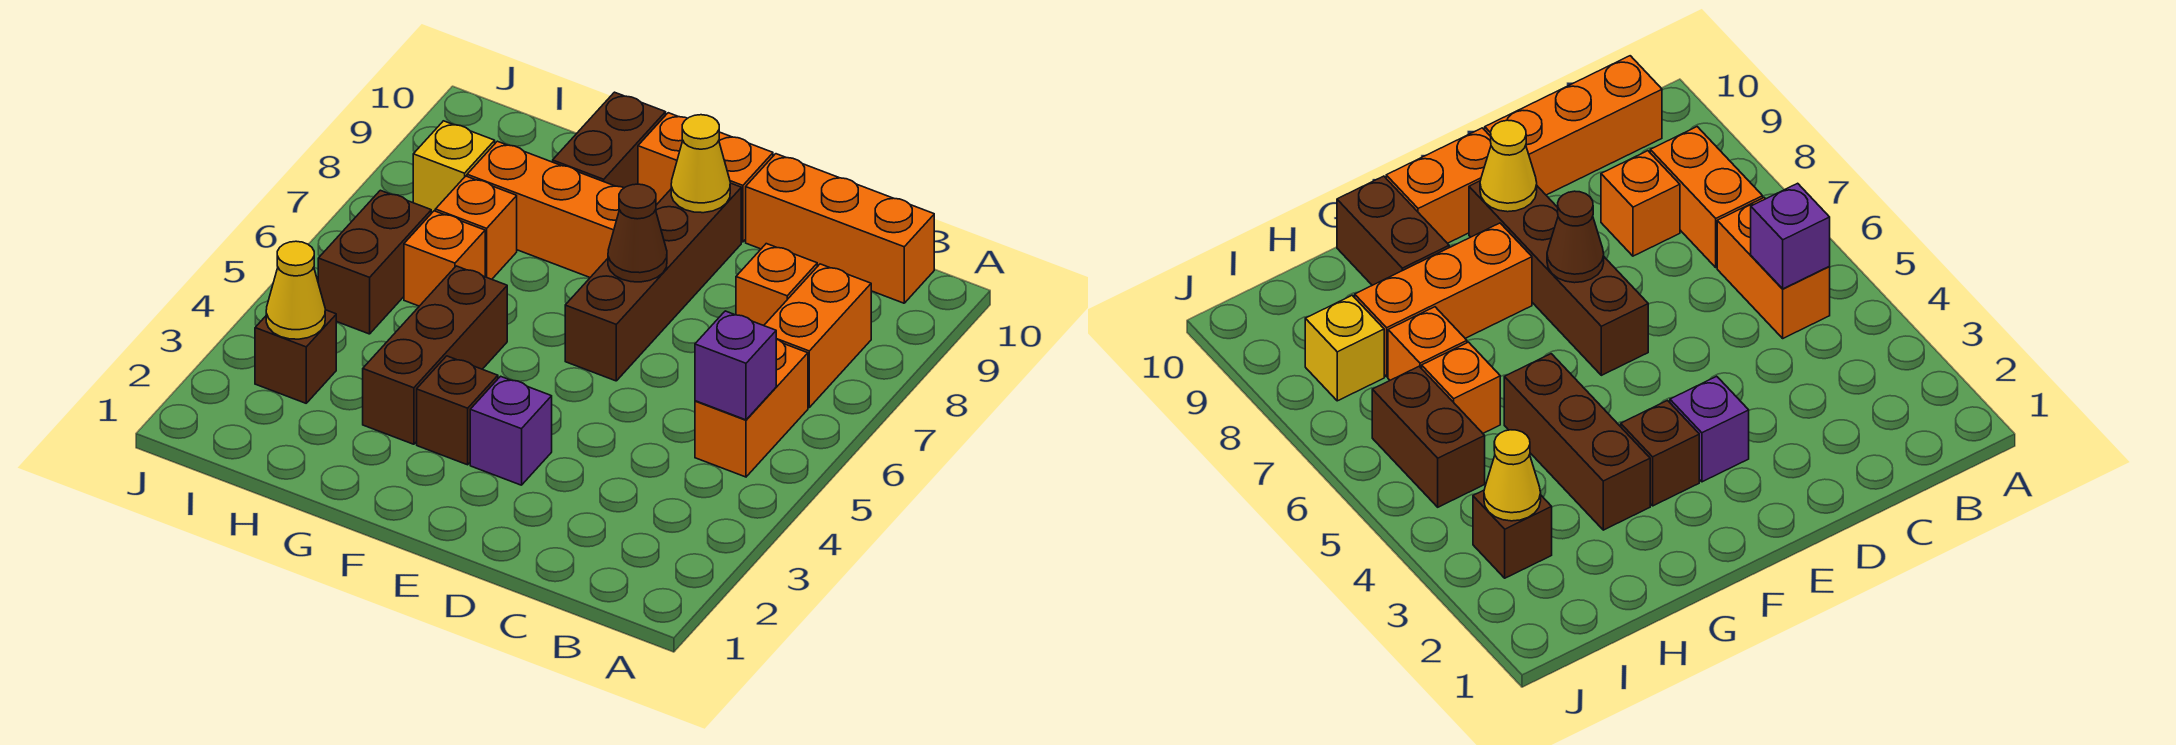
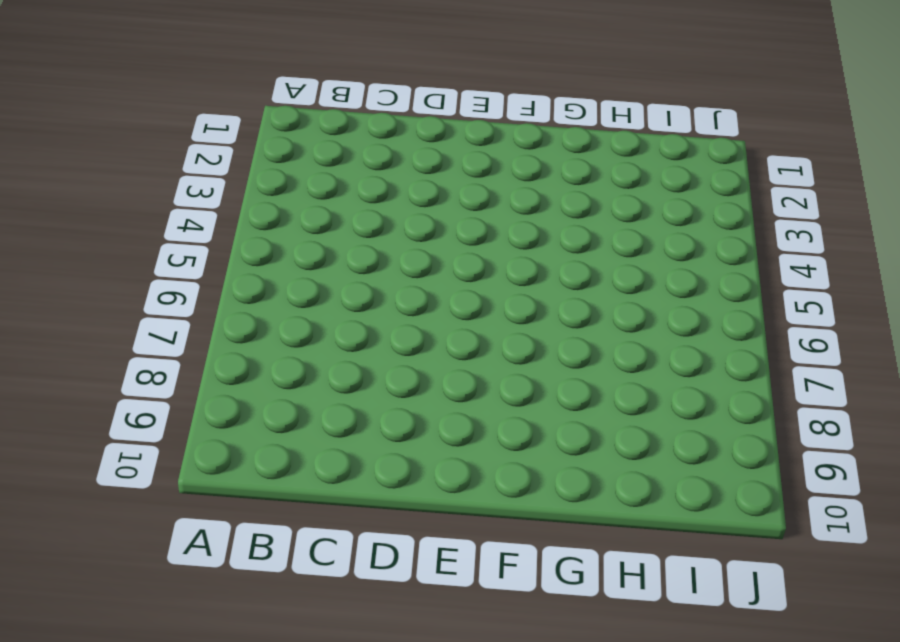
none -> orange 1x2 brick [695,339,808,477]
none -> orange 1x2 brick [764,264,871,407]
none -> orange 1x3 brick [746,154,934,303]

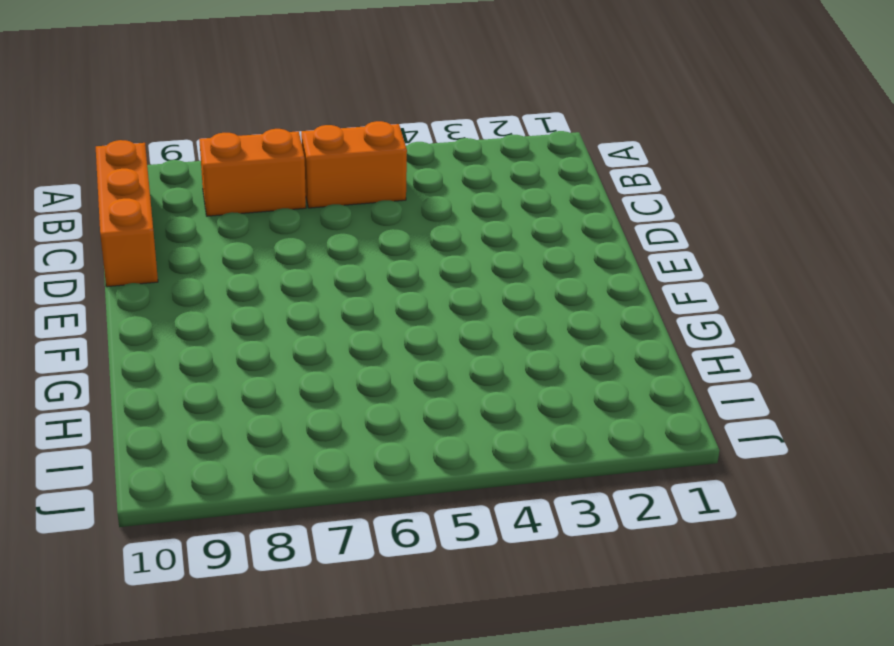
none -> orange 1x1 brick [736,244,817,326]
none -> purple 1x1 brick [470,376,552,485]
none -> brown 1x4 brick [565,183,741,381]

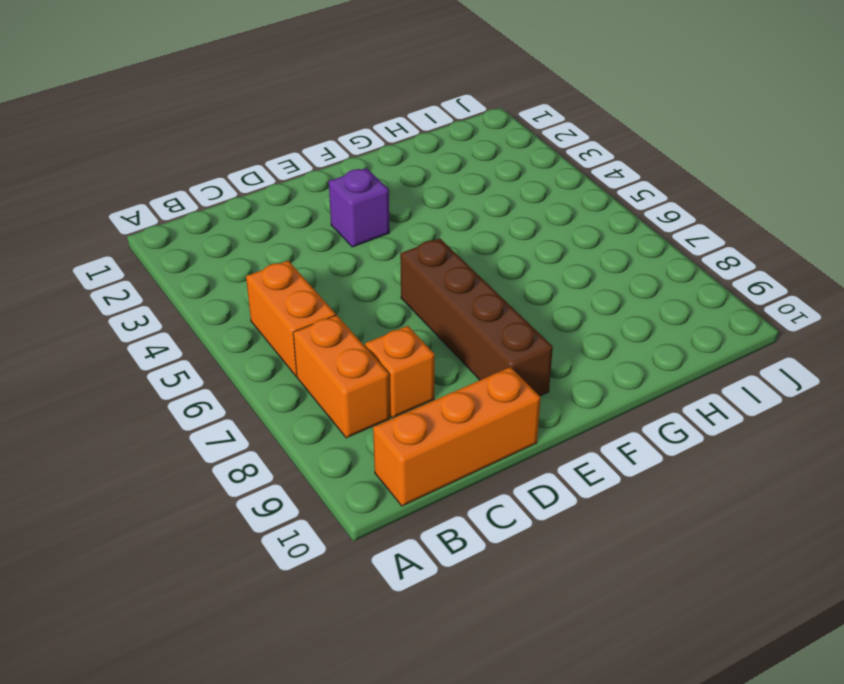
none -> orange 1x2 brick [638,113,773,242]
none -> brown 1x1 brick [417,356,498,465]
none -> orange 1x3 brick [467,141,624,277]

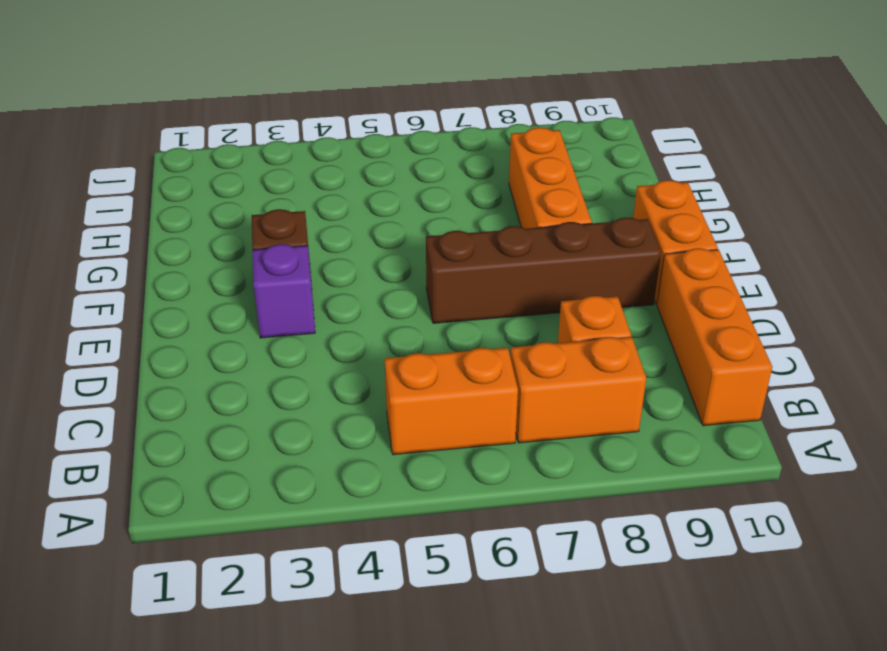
none -> brown 1x3 brick [363,266,507,444]
none -> brown 1x2 brick [553,92,666,188]
none -> orange 1x1 brick [404,211,485,306]

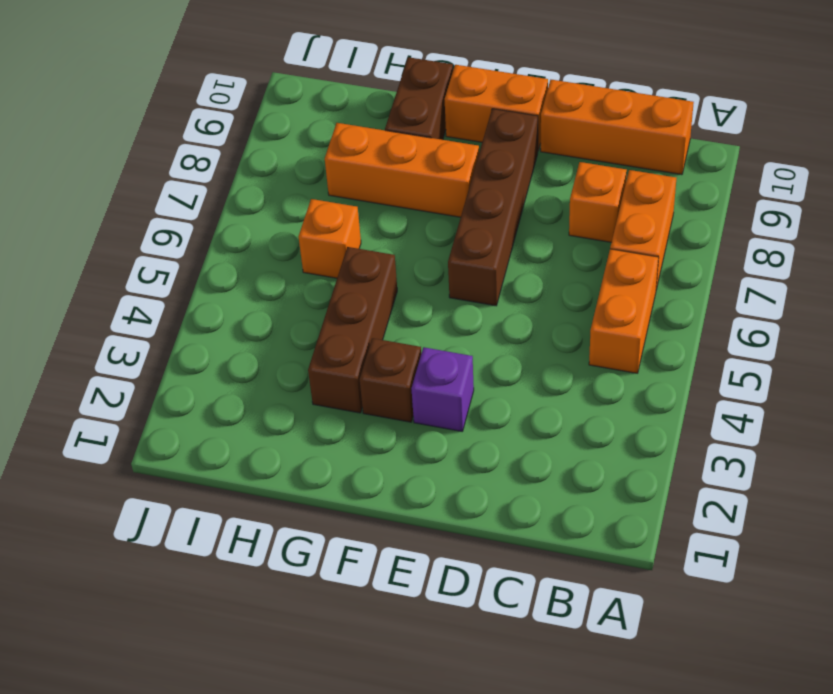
none -> orange 1x1 brick [435,176,517,279]
none -> brown 1x1 brick [255,310,336,403]
none -> brown 1x2 brick [318,190,431,334]

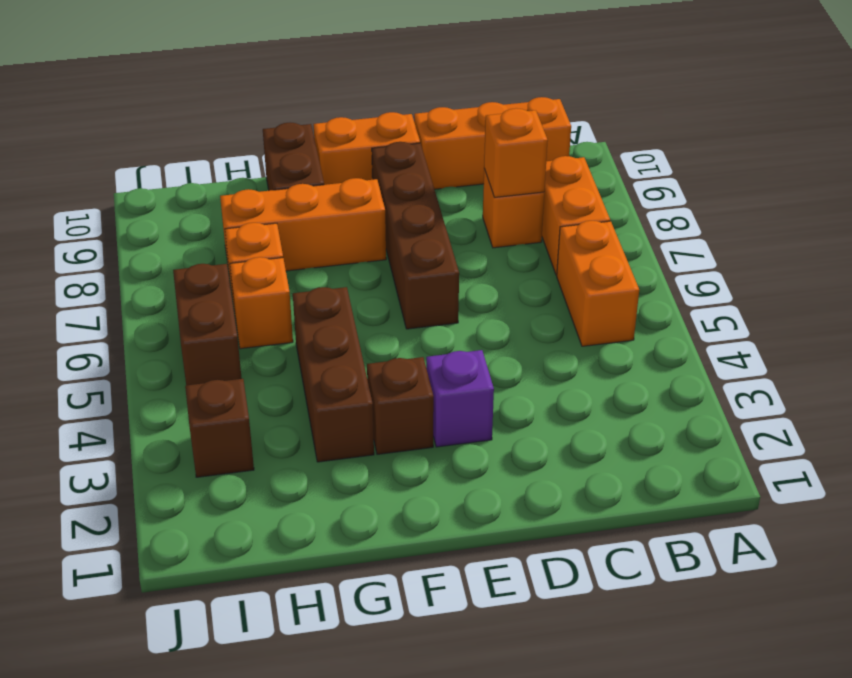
orange 1x1 brick [484,108,548,197] -> none
none -> yellow 1x1 brick [413,121,495,213]
none -> purple 1x1 brick [695,311,776,420]
none -> brown 1x1 cone [608,184,667,282]

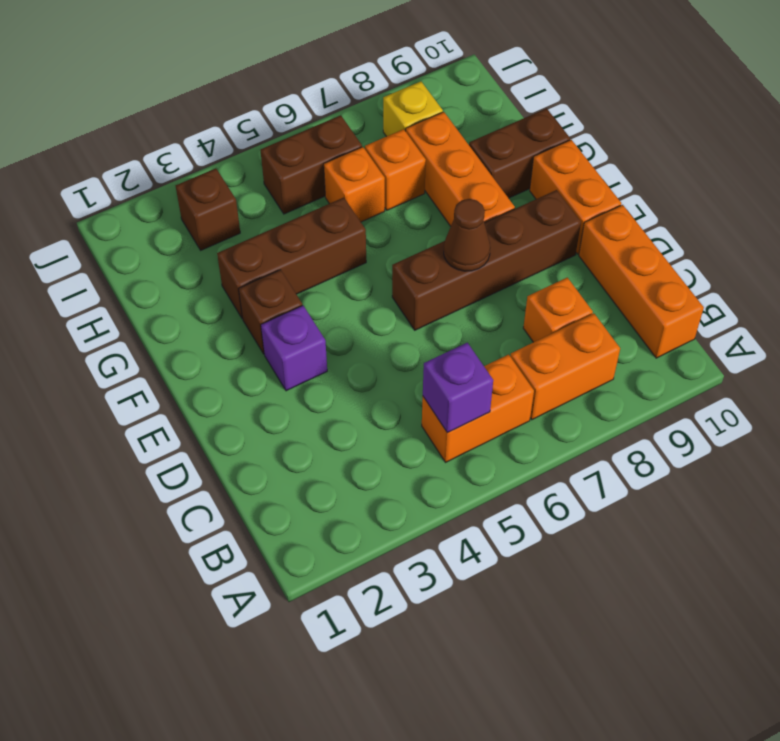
none -> yellow 1x1 cone [671,115,730,213]
none -> yellow 1x1 cone [266,241,325,339]

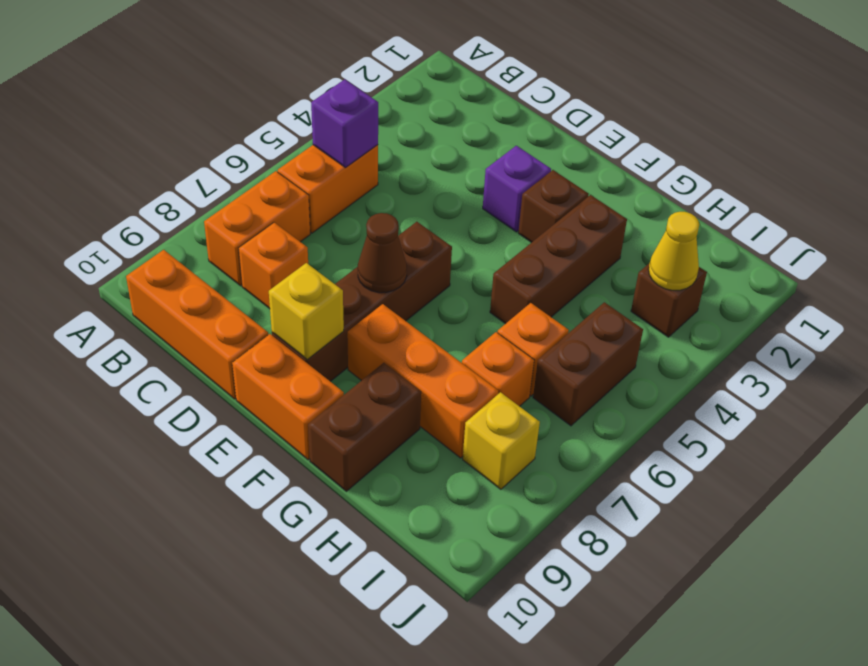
yellow 1x1 brick [269,263,344,360] -> yellow 1x1 cone [671,115,730,213]

